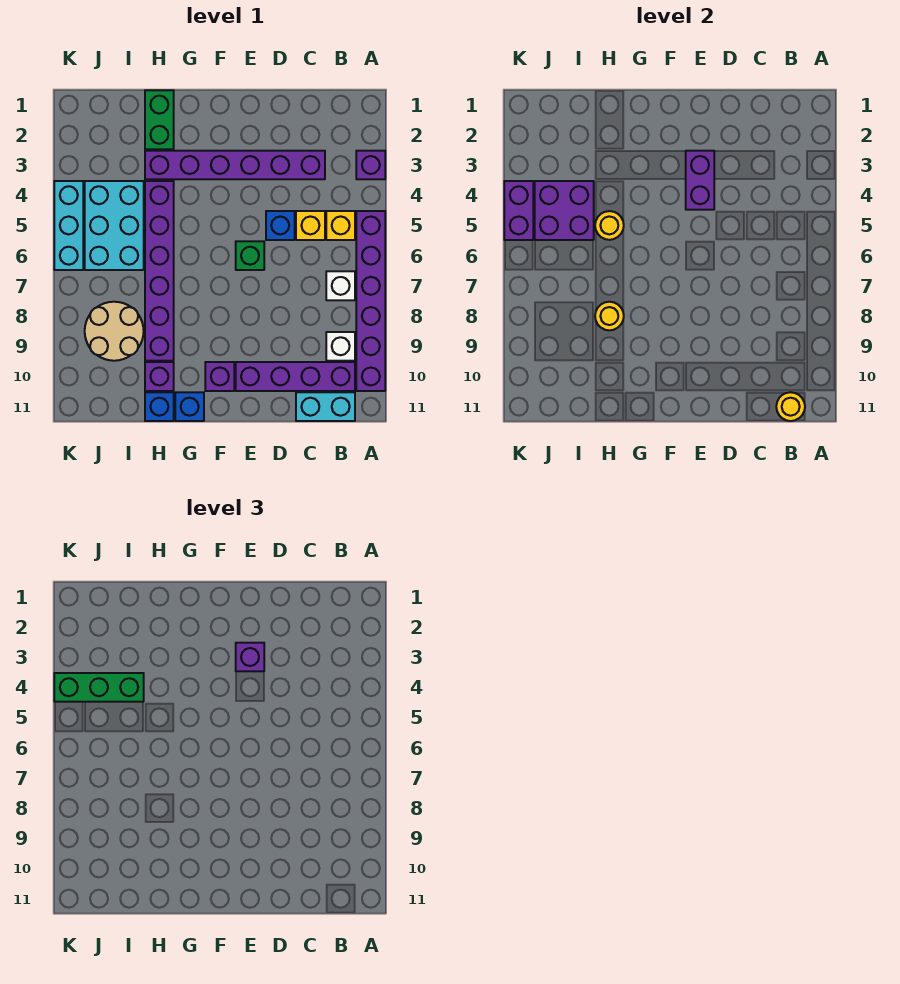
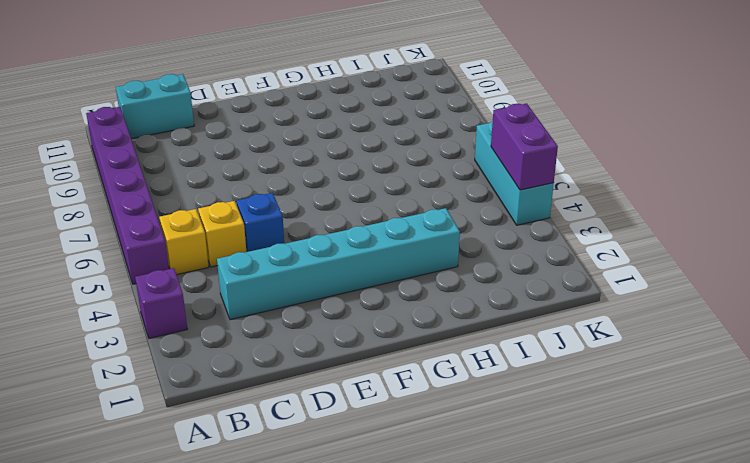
cyan 1x6 brick [217,208,460,320] -> purple 1x6 brick [145,151,325,179]
none -> white 1x1 brick [326,271,355,300]
none -> white 1x1 brick [326,332,355,361]
none -> purple 1x4 brick [236,362,355,391]

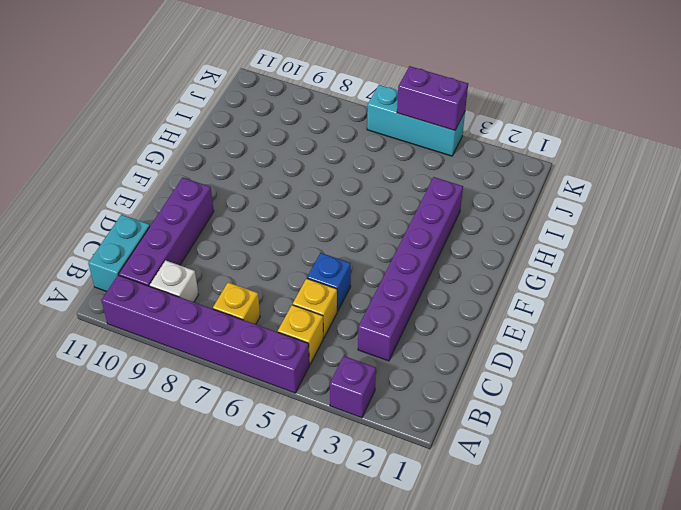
yellow 1x1 brick [213,282,260,324] -> white 1x1 brick [326,271,355,300]
none -> green 1x1 brick [236,241,264,270]
none -> purple 1x1 brick [205,362,234,391]
none -> blue 1x1 brick [175,392,204,421]

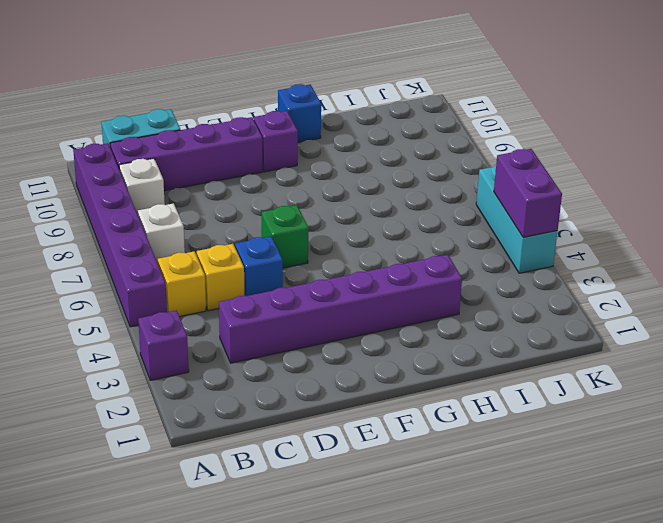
none -> green 1x2 brick [145,90,174,149]
none -> purple 1x6 brick [145,181,174,361]
none -> purple 1x1 brick [145,362,174,391]

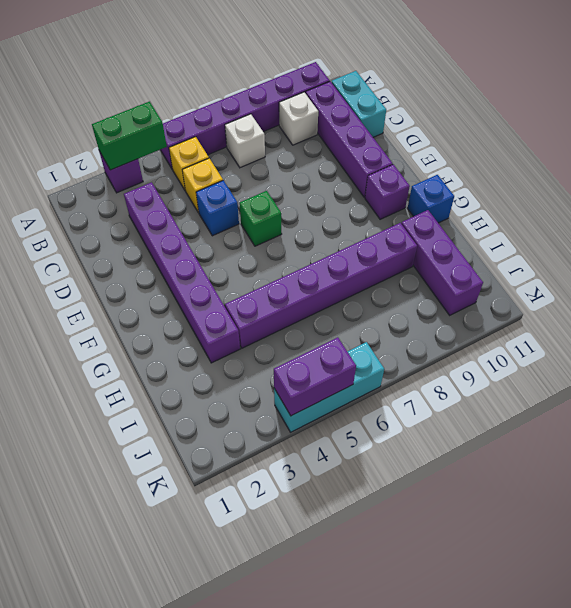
green 1x2 brick [92,102,167,170] -> green 1x2 brick moved to [145,90,174,149]
purple 1x3 brick [401,210,483,315] -> purple 1x1 brick [145,362,174,391]
none -> blue 1x1 brick [145,392,174,421]
none -> cyan 2x3 brick [85,181,144,270]
none -> tan 2x2 round brick [85,302,144,361]

